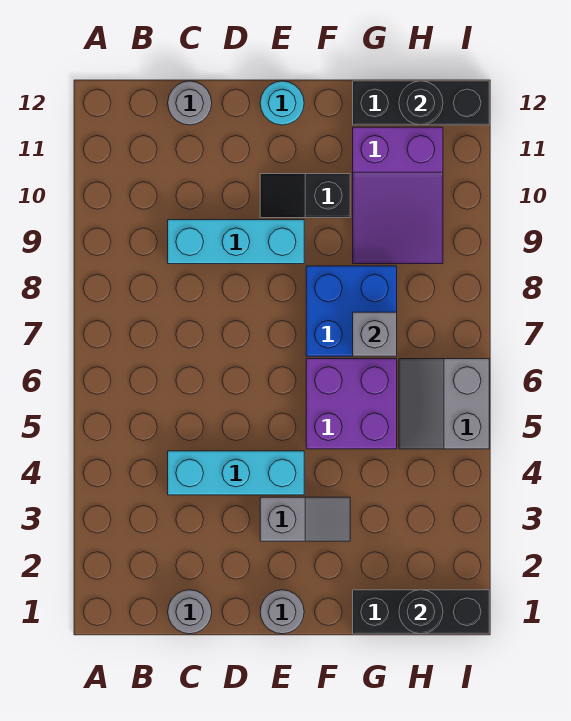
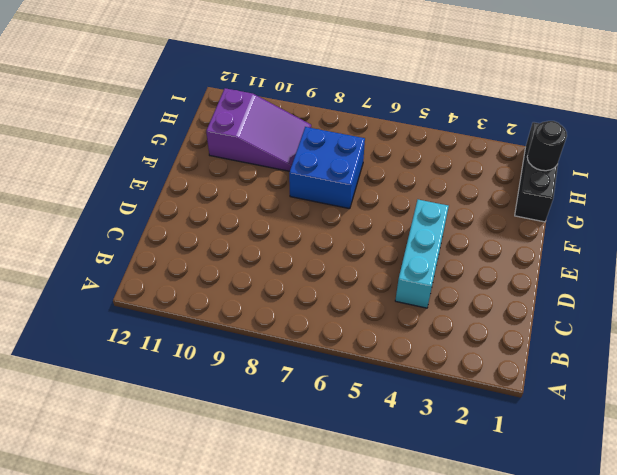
none -> grey 1x1 round brick [168,590,212,634]
none -> cyan 1x3 brick [168,220,304,264]
none -> grey 1x1 round brick [168,81,212,125]

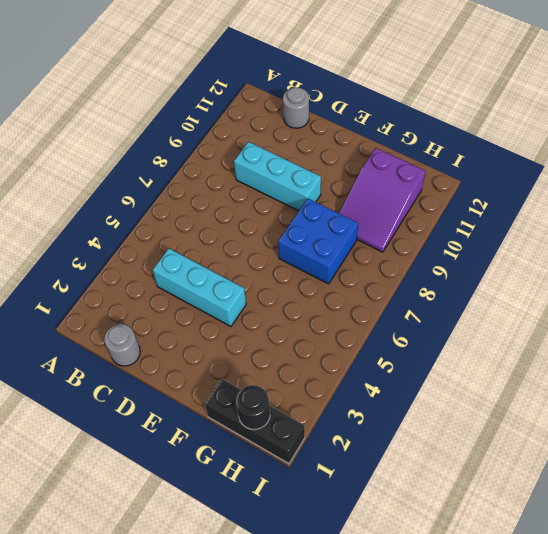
none -> grey 1x1 round brick [260,590,304,634]
none -> grey 1x2 slope [260,497,350,541]
none -> black 1x2 slope [260,174,350,218]

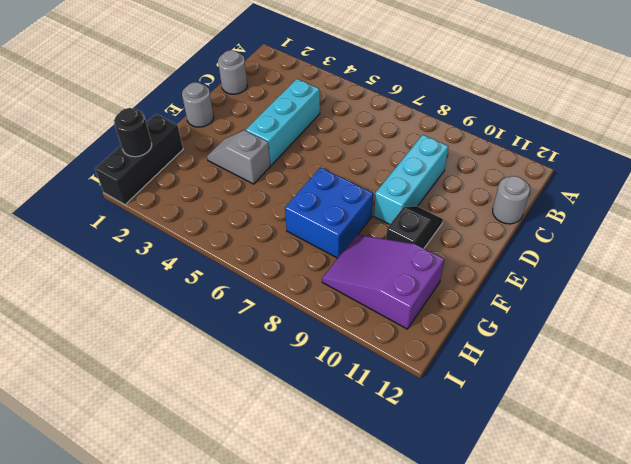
grey 1x2 slope [207,130,271,184] -> grey 1x2 slope turned to [260,497,350,541]
none -> cyan 1x1 round brick [260,81,304,125]
none -> purple 2x2 brick [306,359,397,449]
none -> black 1x3 brick [353,81,489,125]

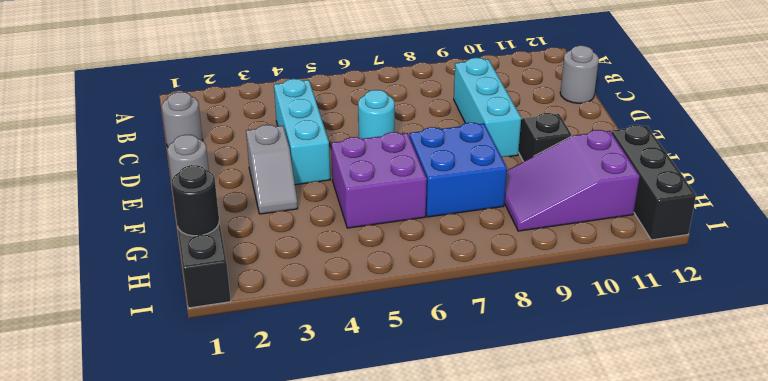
cyan 1x1 round brick [358,90,395,139] -> cyan 1x1 round brick moved to [260,81,304,125]
none -> grey 2x2 slope [399,359,489,449]
none -> grey 1x1 brick [353,312,397,356]
none -> black 1x1 round brick [399,81,443,125]

